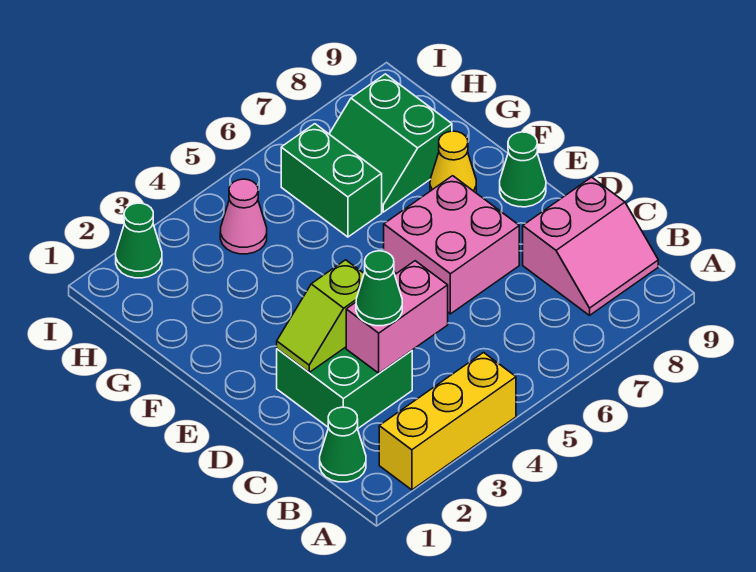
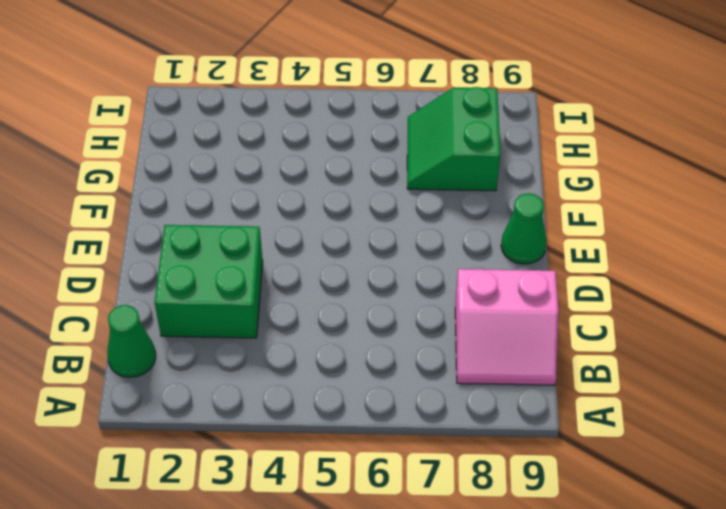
none -> yellow 1x3 brick [379,353,516,490]
none -> pink 2x2 brick [384,176,519,314]
none -> yellow 1x1 cone [430,131,476,193]

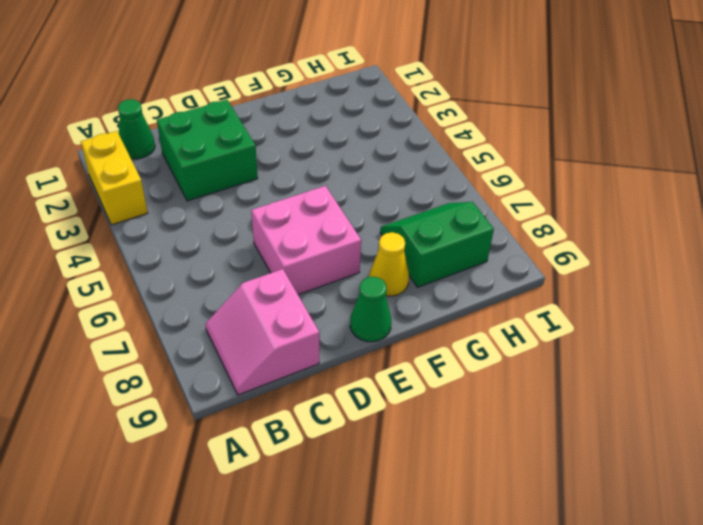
yellow 1x2 brick [81,131,148,225] -> yellow 1x3 brick [379,353,516,490]
none -> green 1x2 brick [281,124,382,237]
none -> pink 1x1 cone [220,179,267,254]
none -> green 1x1 cone [116,203,162,278]

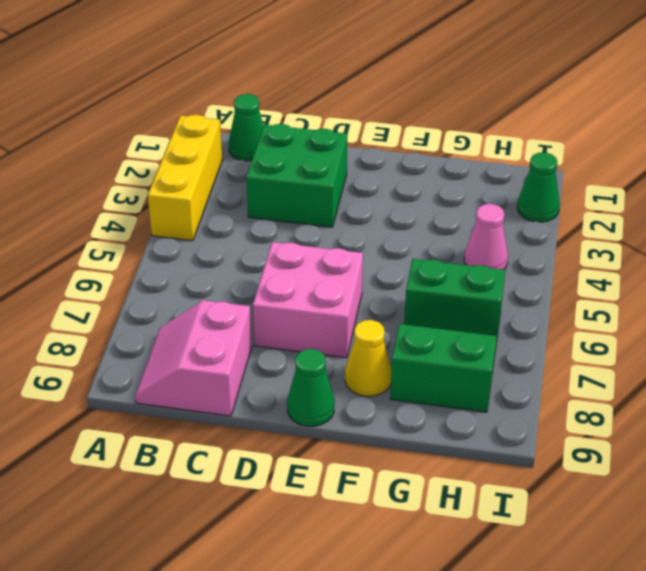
none -> pink 1x2 brick [346,261,448,373]
none -> lime 1x2 slope [277,260,364,372]
none -> green 1x1 cone [356,251,402,326]

